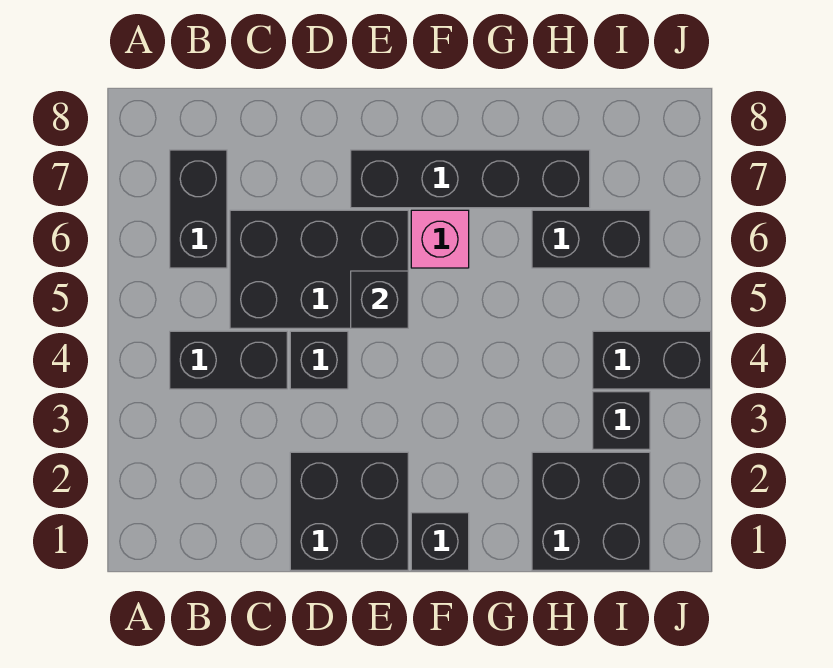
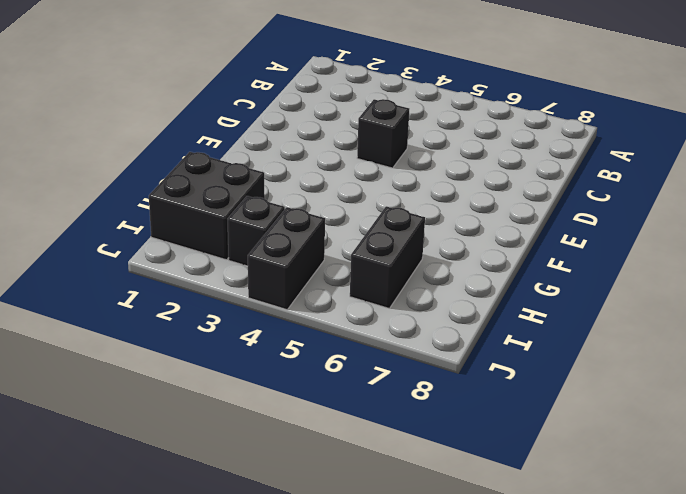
none -> black 1x2 brick [170,331,287,389]
none -> black 1x2 brick [170,150,227,268]
none -> black 2x3 brick [230,210,408,328]

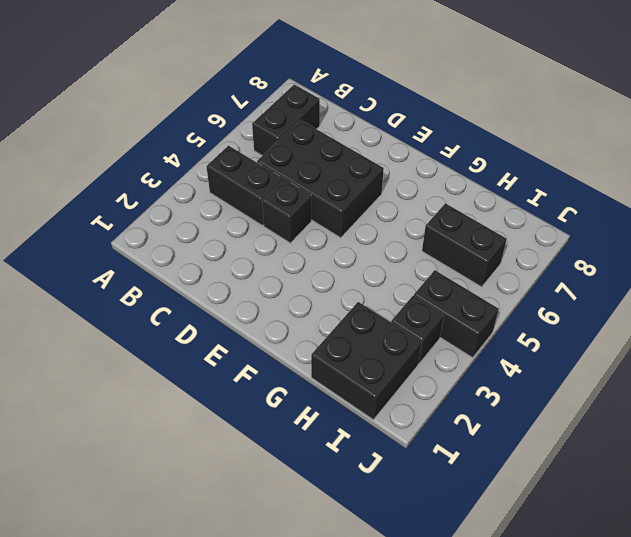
none -> black 2x2 brick [290,452,408,570]
none -> black 1x4 brick [351,150,590,208]
none -> black 1x1 brick [411,513,469,570]

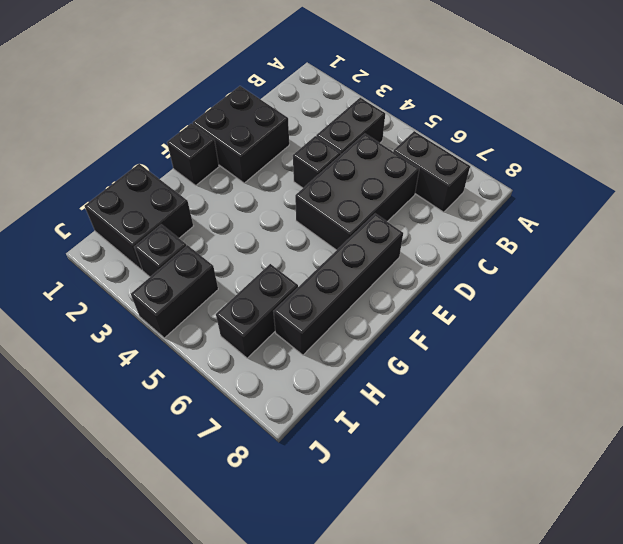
none -> pink 1x1 brick [411,210,469,268]
none -> black 1x1 brick [351,271,408,328]

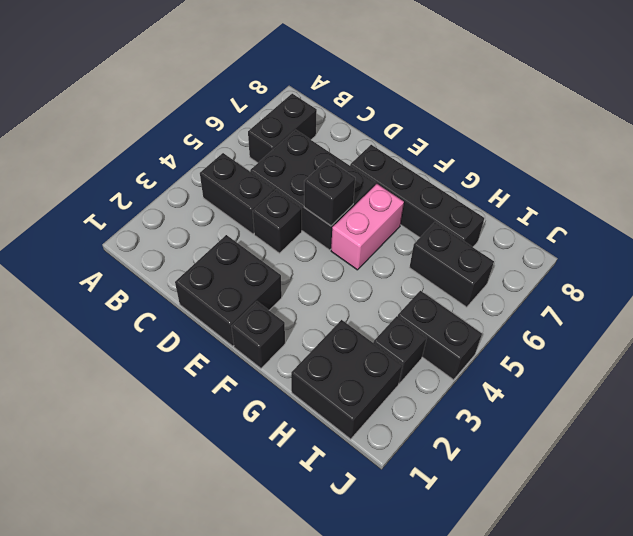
pink 1x2 brick [331,184,404,270] -> pink 1x1 brick [411,210,469,268]

